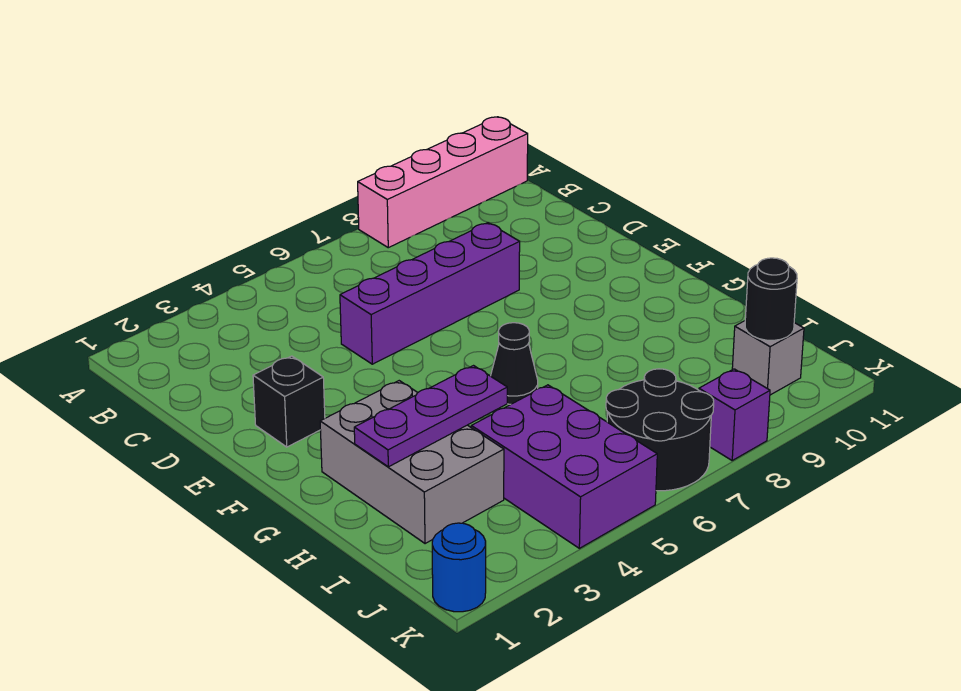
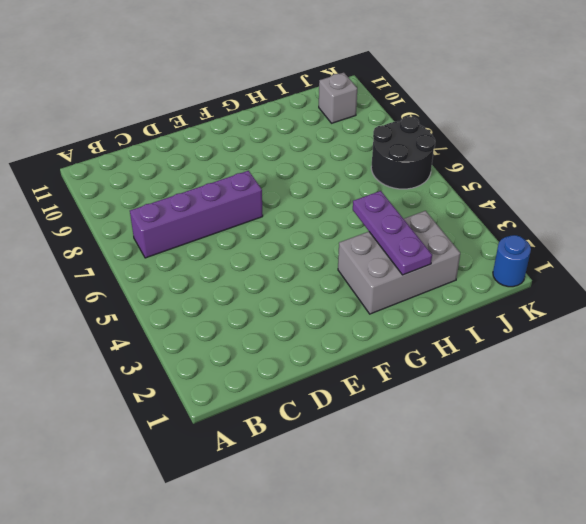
purple 1x4 brick [130,171,263,258] -> purple 1x4 brick turned to [340,223,520,364]
none -> pink 1x4 brick [358,117,528,248]
none -> black 1x1 brick [253,356,325,447]
none -> black 1x1 cone [491,323,538,404]

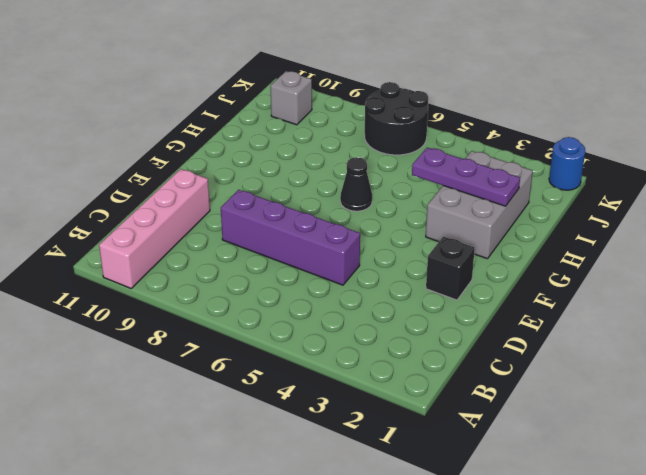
pink 1x4 brick [99,169,210,288] -> pink 1x4 brick turned to [358,117,528,248]
none -> purple 2x3 brick [471,385,657,548]
none -> purple 1x1 brick [699,369,770,460]
none -> black 1x1 round brick [745,258,797,340]

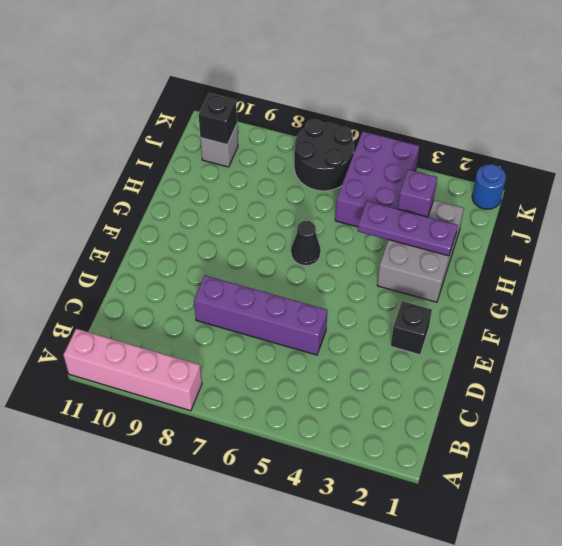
purple 1x1 brick [398,170,437,217] -> purple 1x1 brick moved to [699,369,770,460]
black 1x1 brick [199,93,237,145] -> black 1x1 round brick [745,258,797,340]

